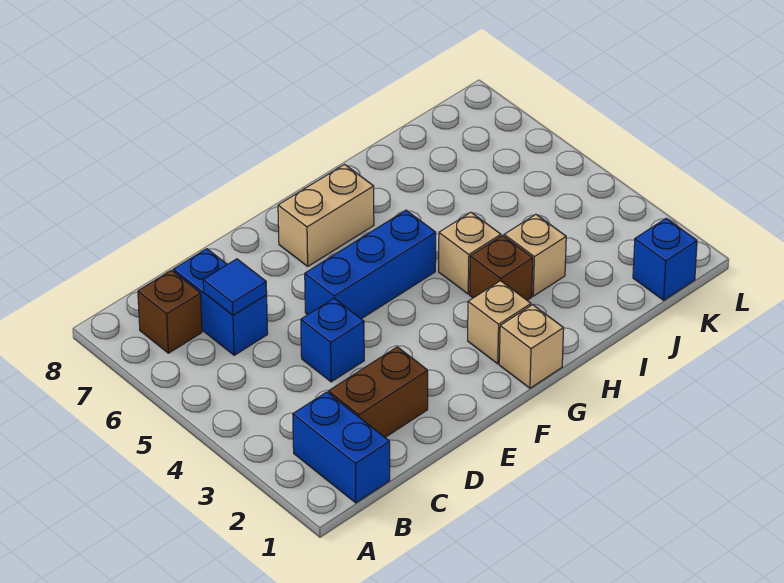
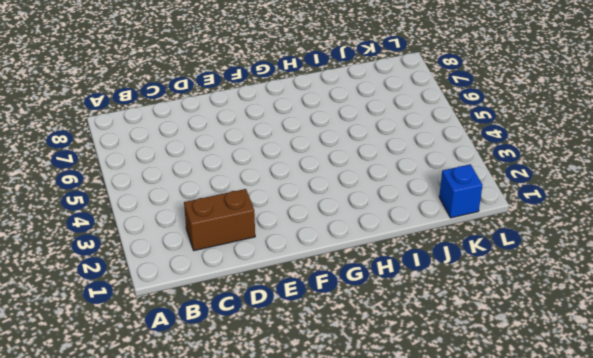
none -> blue 1x2 brick [293,392,390,503]
none -> brown 1x1 brick [138,270,202,353]
none -> blue 1x2 brick [173,249,268,355]

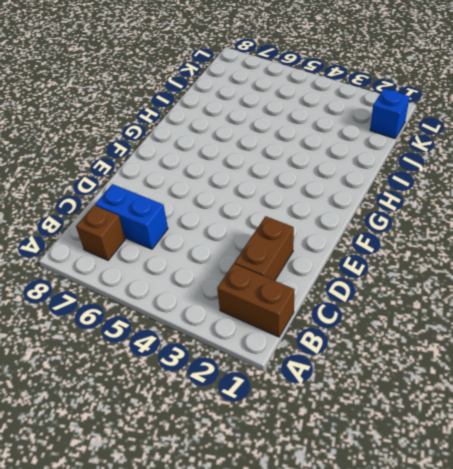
brown 1x2 brick [217,264,294,337] -> blue 1x2 brick [293,392,390,503]
none -> blue 1x1 brick [301,298,364,382]
none -> blue 1x3 brick [305,210,436,319]
none -> tan 1x2 brick [278,164,374,266]

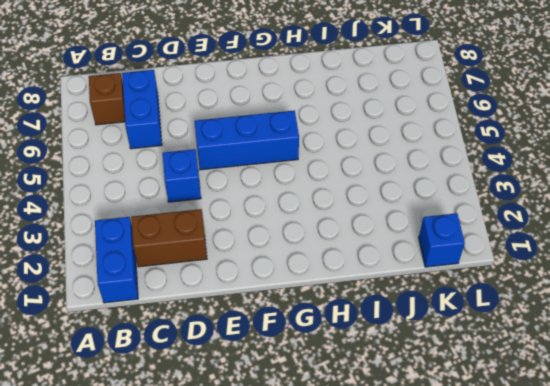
none -> tan 1x2 brick [278,164,374,266]
none -> tan 1x1 brick [499,305,564,388]
none -> tan 1x1 brick [468,281,531,364]

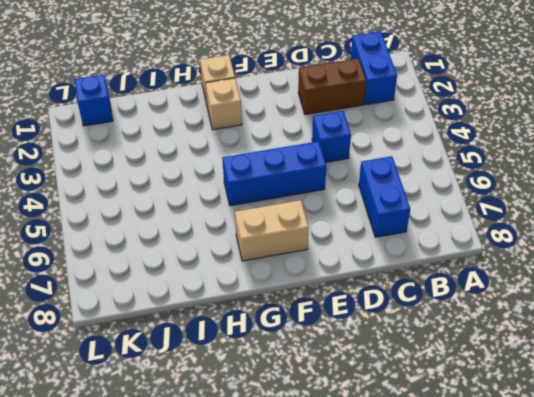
none -> brown 1x1 brick [138,270,202,353]
none -> brown 1x1 brick [470,236,533,300]
none -> tan 1x1 brick [439,212,501,294]

